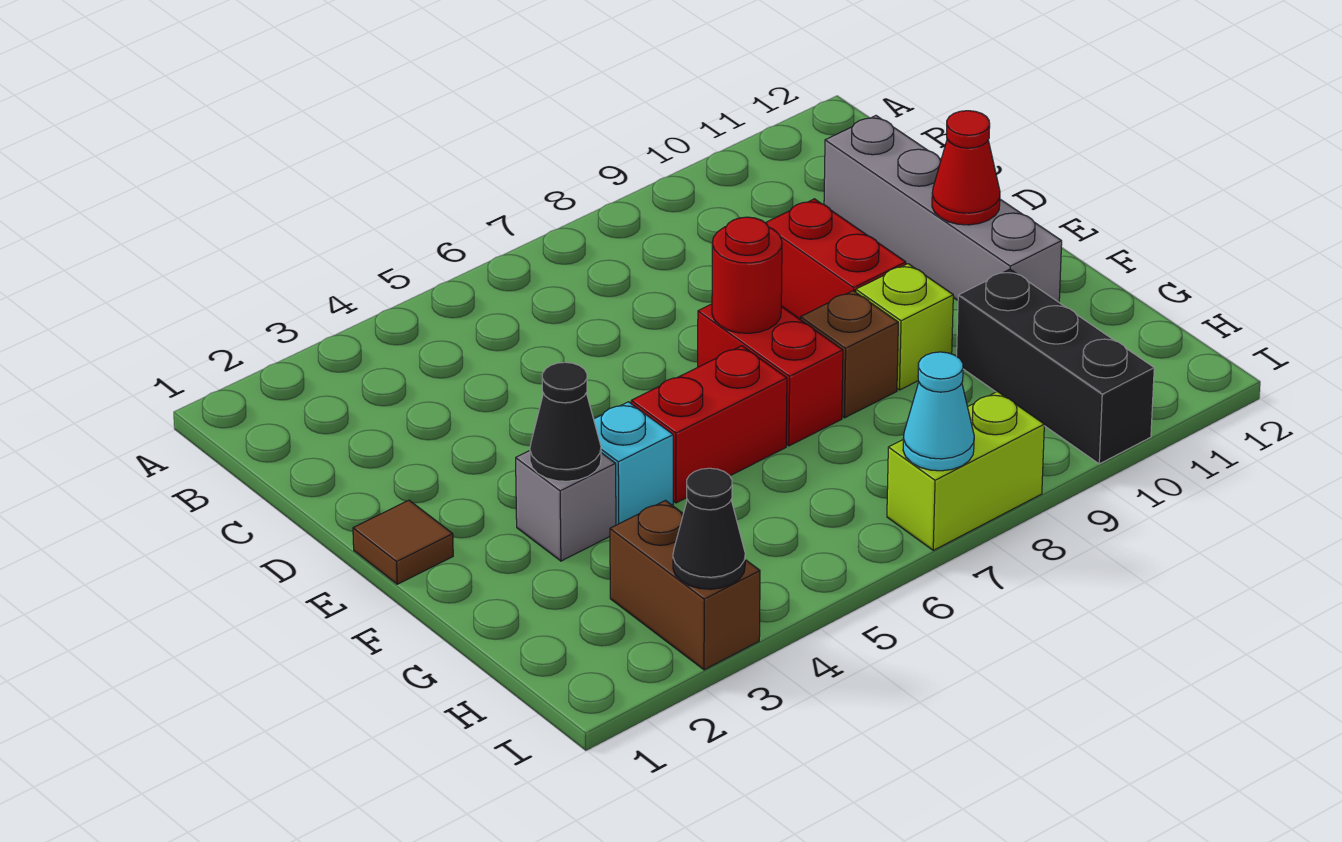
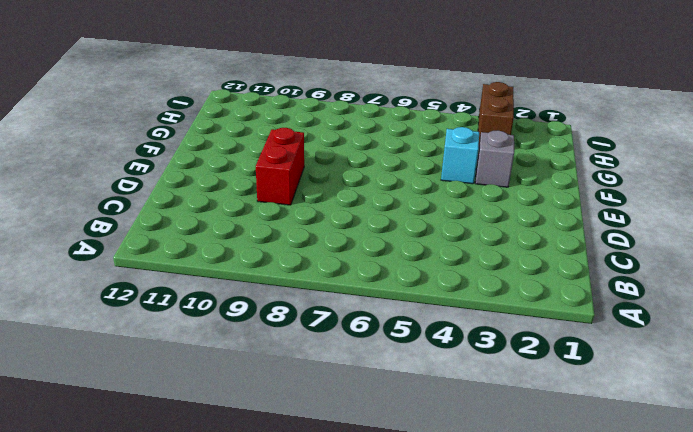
none -> grey 1x4 brick [824,116,1062,302]
none -> brown 1x1 tile [353,500,453,584]
none -> red 1x2 brick [698,304,843,446]

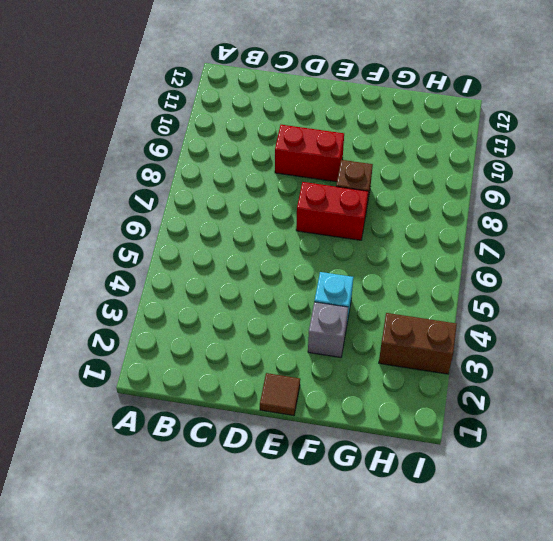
none -> grey 1x4 brick [824,116,1062,302]
none -> red 1x2 brick [631,346,787,503]
none -> lime 1x1 brick [856,264,953,390]

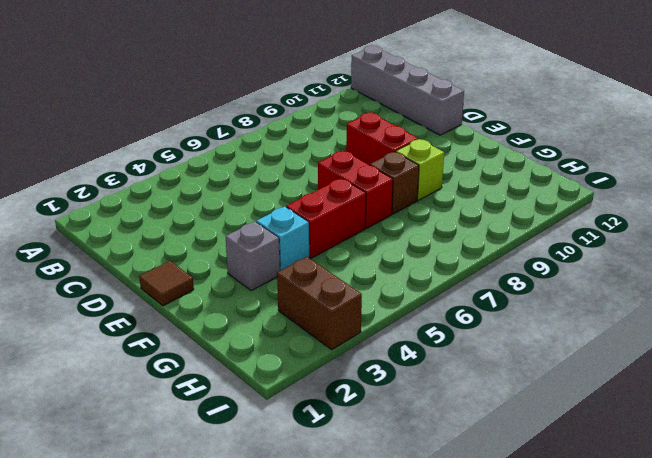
grey 1x4 brick [351,45,464,135] -> grey 1x4 brick moved to [824,116,1062,302]
none -> black 1x3 brick [957,269,1154,464]
none -> lime 1x2 brick [887,392,1044,550]
none -> red 1x1 round brick [712,217,782,333]

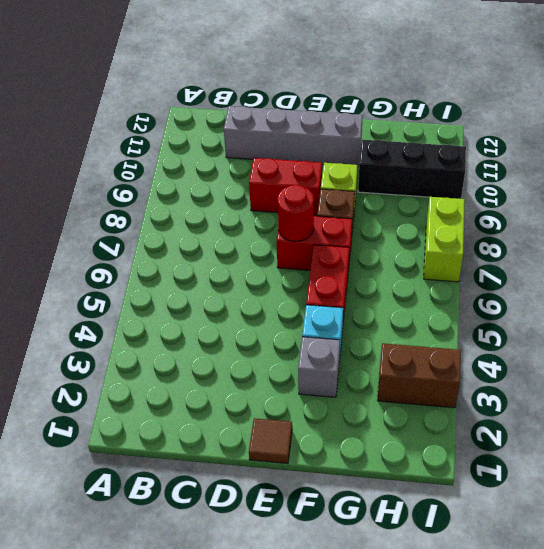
none -> red 1x1 cone [932,111,1000,225]
none -> black 1x1 cone [530,362,601,481]
none -> black 1x1 cone [673,468,745,589]

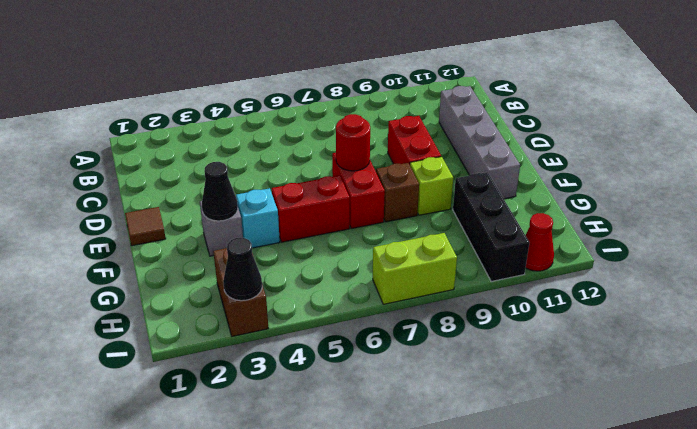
red 1x1 cone [526,213,554,271] -> red 1x1 cone moved to [932,111,1000,225]
none -> cyan 1x1 cone [903,352,974,471]

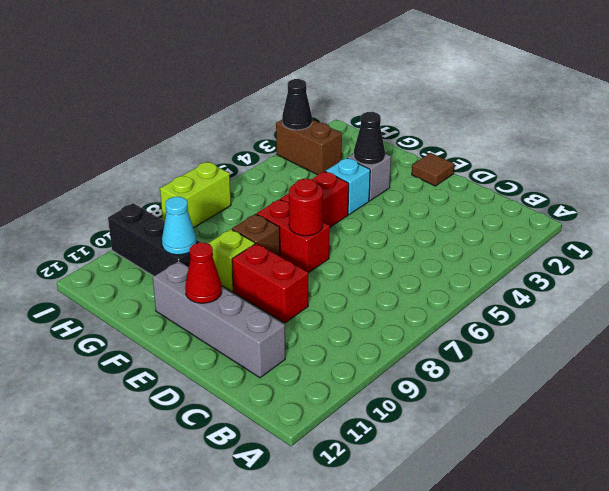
cyan 1x1 cone [162,197,197,255] -> cyan 1x1 cone moved to [903,352,974,471]

